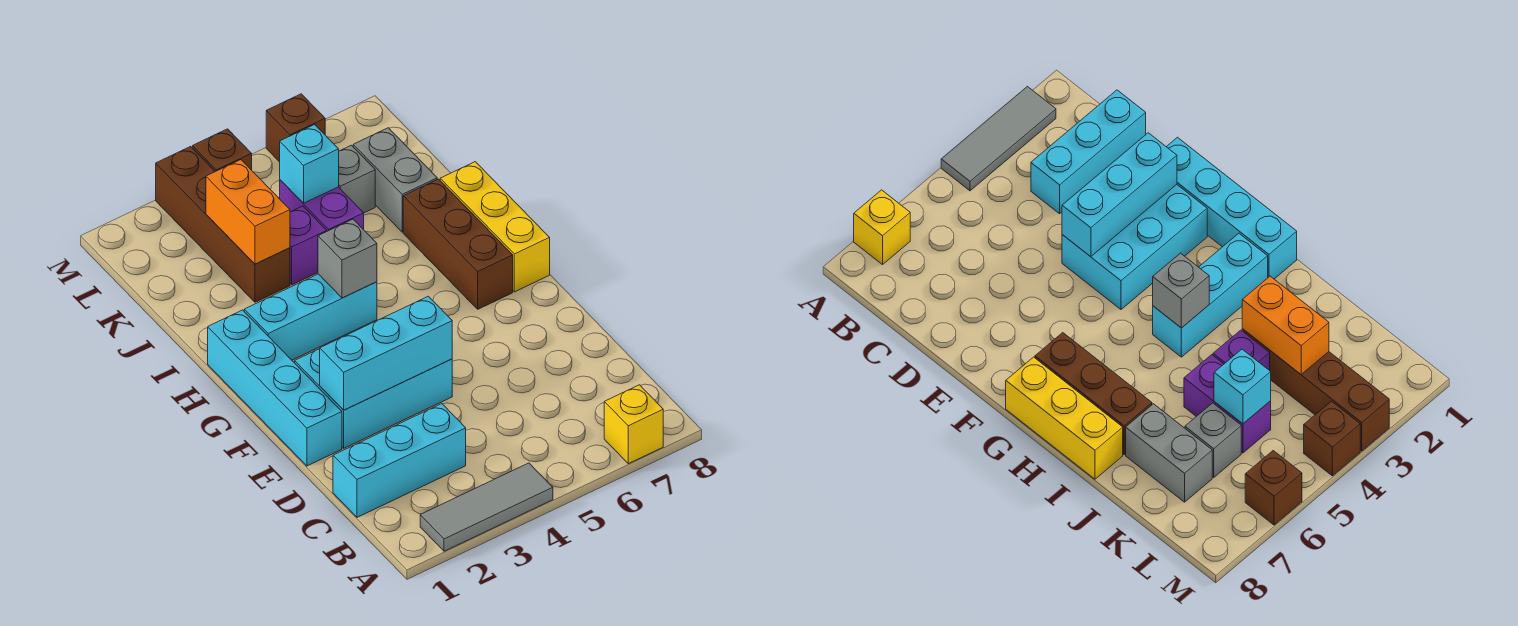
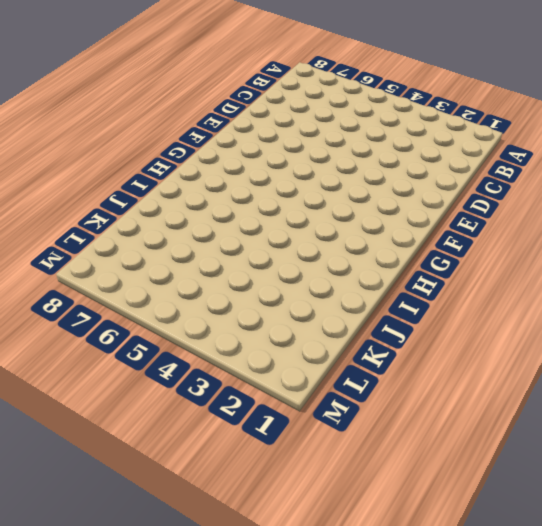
none -> grey 1x3 tile [420,463,553,551]
none -> yellow 1x1 brick [604,385,663,464]
none -> cyan 1x3 brick [333,404,466,517]

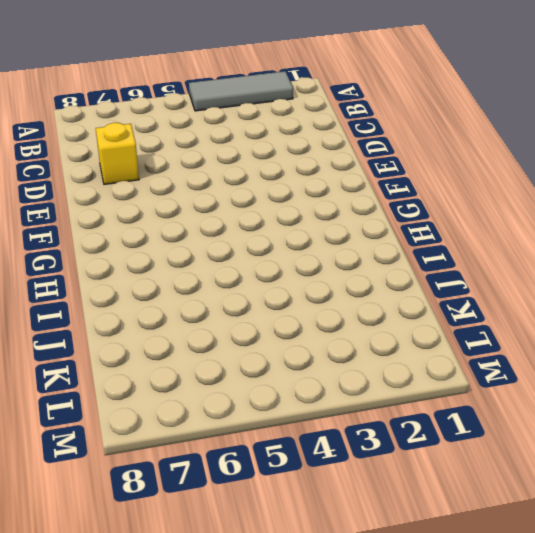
yellow 1x1 brick [96,123,139,184] -> yellow 1x1 brick moved to [604,385,663,464]
none -> cyan 1x3 brick [333,404,466,517]
none -> cyan 1x4 brick [208,310,342,466]
none -> cyan 2x3 brick [295,349,452,448]

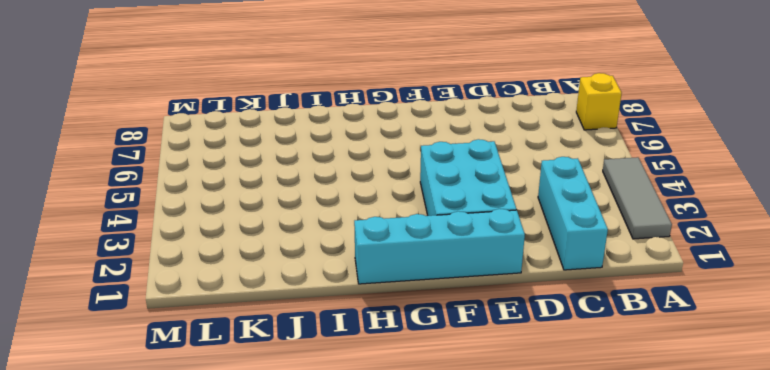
none -> brown 1x3 brick [403,179,513,309]
none -> yellow 1x3 brick [440,162,550,292]
none -> cyan 1x3 brick [244,274,377,360]

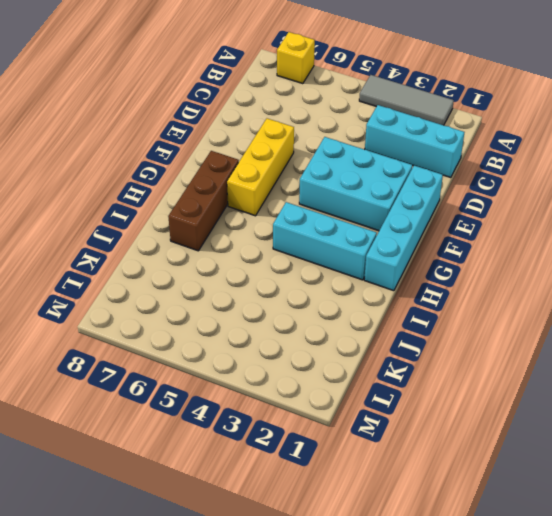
yellow 1x3 brick [227,118,294,216] -> yellow 1x3 brick moved to [440,162,550,292]
none -> brown 1x4 brick [156,146,290,302]
none -> purple 1x1 brick [290,206,327,285]
none -> purple 1x2 brick [280,180,364,231]

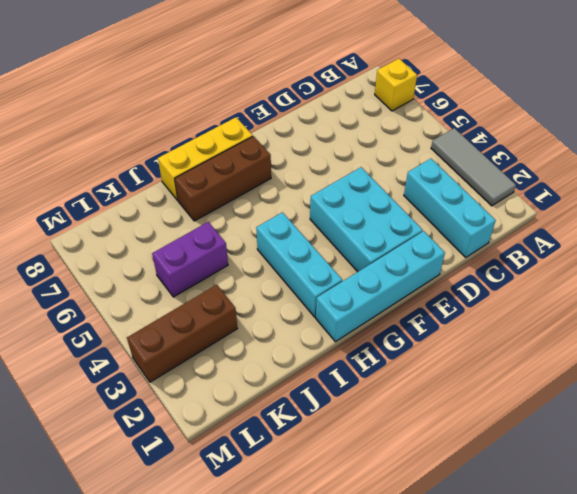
brown 1x3 brick [127,285,237,382] -> brown 1x4 brick [156,146,290,302]
none -> purple 1x1 brick [290,206,327,285]
none -> grey 1x2 brick [353,128,437,232]
none -> grey 1x1 brick [339,145,375,213]

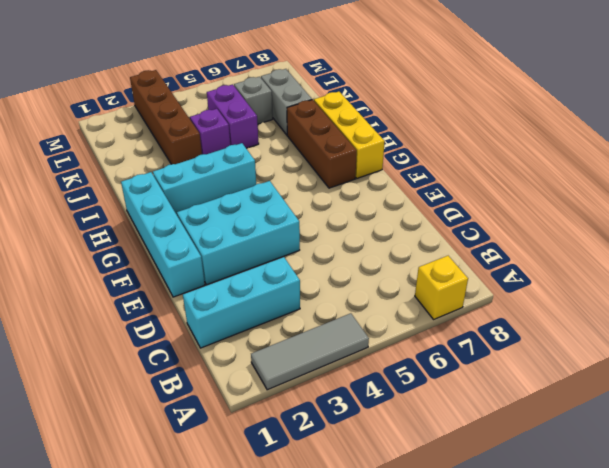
none -> brown 1x1 brick [193,129,252,172]
none -> brown 1x1 brick [266,94,325,162]
none -> cyan 1x3 brick [320,296,452,410]

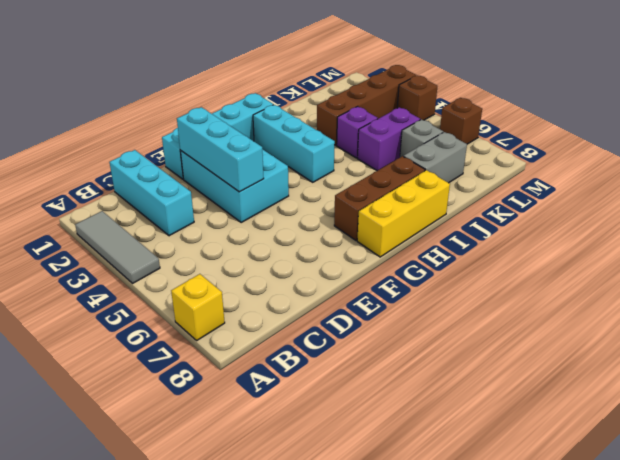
none -> grey 1x1 brick [318,219,377,298]
none -> orange 1x2 brick [206,160,290,264]
none -> cyan 1x1 brick [280,125,339,203]

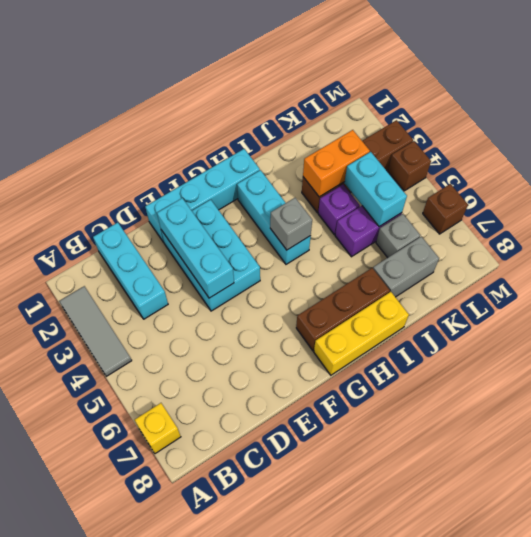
cyan 1x2 brick [344,152,407,227] -> cyan 1x1 brick [280,125,339,203]

